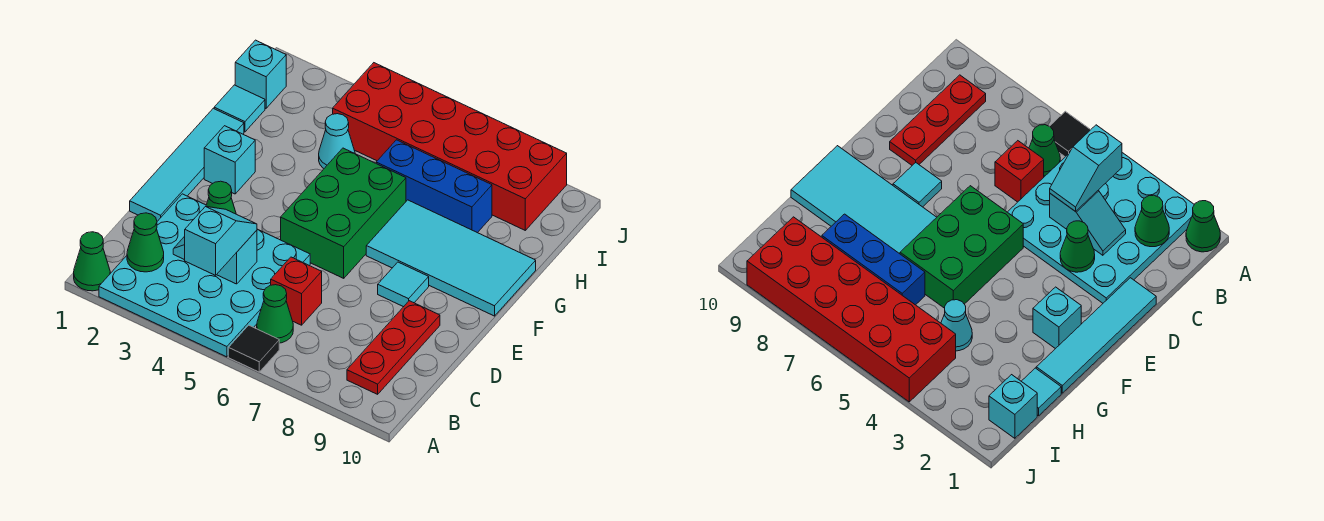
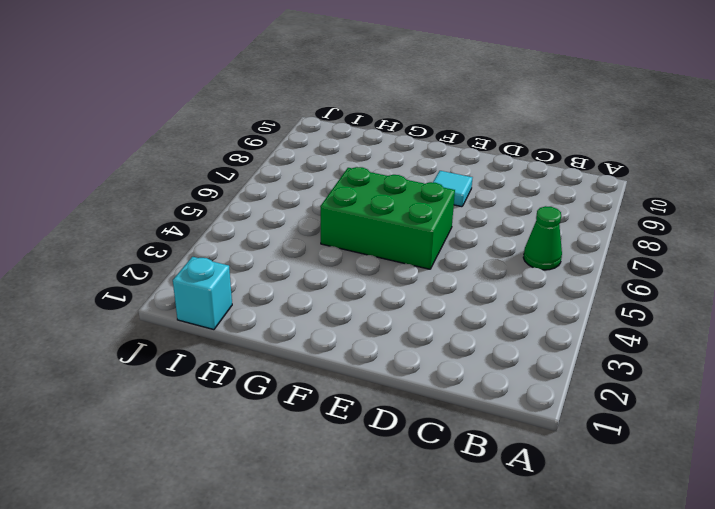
none -> green 1x1 cone [74,232,110,291]
none -> cyan 4x4 plate [99,194,310,357]
none -> black 1x1 tile [228,325,279,372]

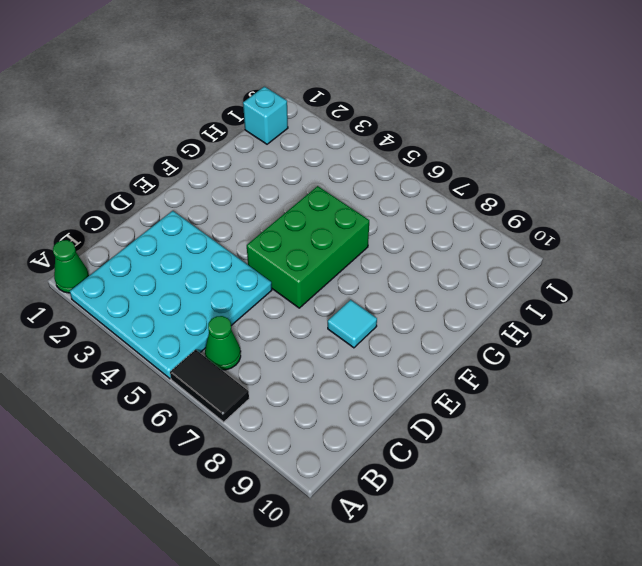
black 1x2 tile [170,350,249,422] -> black 1x1 tile [228,325,279,372]
none -> red 1x3 plate [347,301,440,394]
none -> red 1x1 brick [271,257,322,325]
none -> cyan 1x4 tile [130,108,244,221]

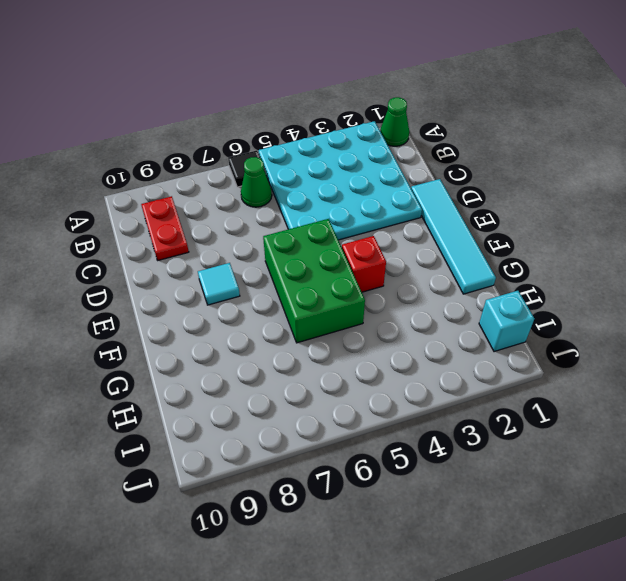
red 1x2 plate [141,196,189,260] -> red 1x3 plate [347,301,440,394]
red 1x1 brick [342,236,386,292] -> red 1x1 brick moved to [271,257,322,325]
none -> cyan 1x1 brick [204,126,255,194]
none -> cyan 2x4 tile [366,200,536,316]
none -> cyan 1x1 tile [214,85,265,132]

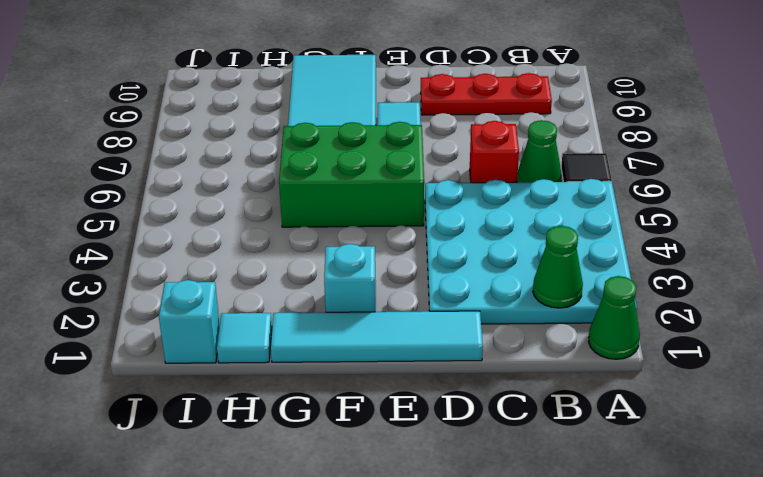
none -> cyan 1x1 cone [319,114,355,168]
none -> blue 1x3 brick [376,140,492,233]
none -> red 2x6 brick [333,63,567,230]

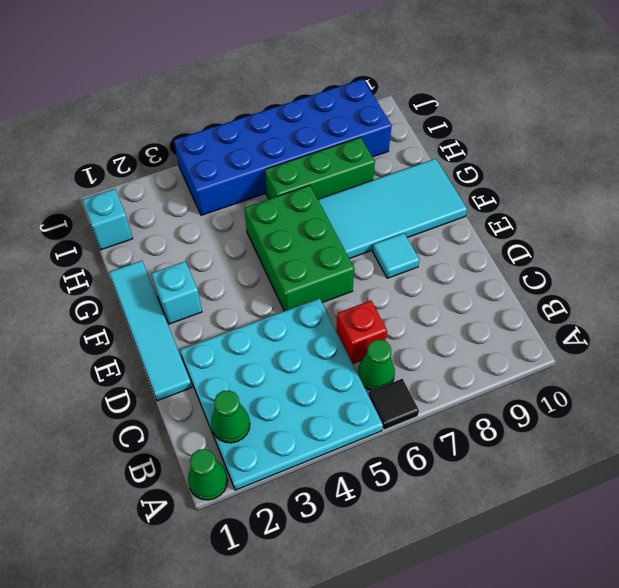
green 1x3 brick [265,137,375,199] -> blue 1x3 brick [376,140,492,233]
blue 2x6 brick [174,79,392,215] -> red 2x6 brick [333,63,567,230]
none -> red 1x3 plate [347,301,440,394]
none -> cyan 1x1 tile [214,85,265,132]
none -> cyan 1x1 cone [319,114,355,168]

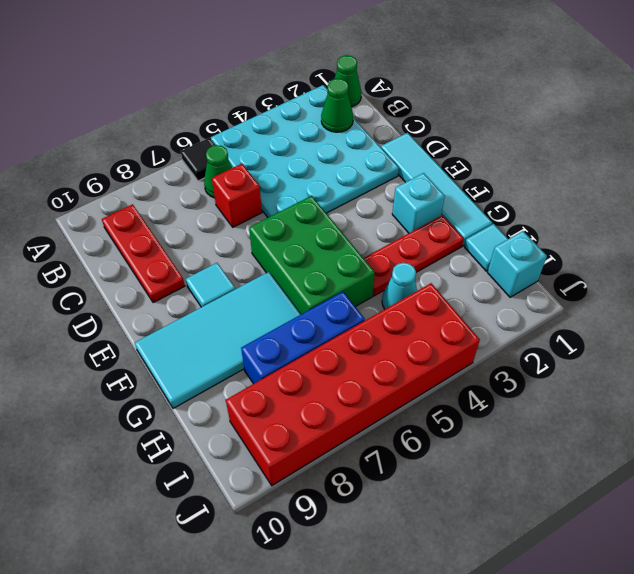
red 1x3 plate [364,215,464,296] -> none
none -> cyan 1x2 slope [173,230,257,284]
none -> green 1x1 cone [206,181,236,214]
none -> cyan 1x2 slope [185,207,257,275]

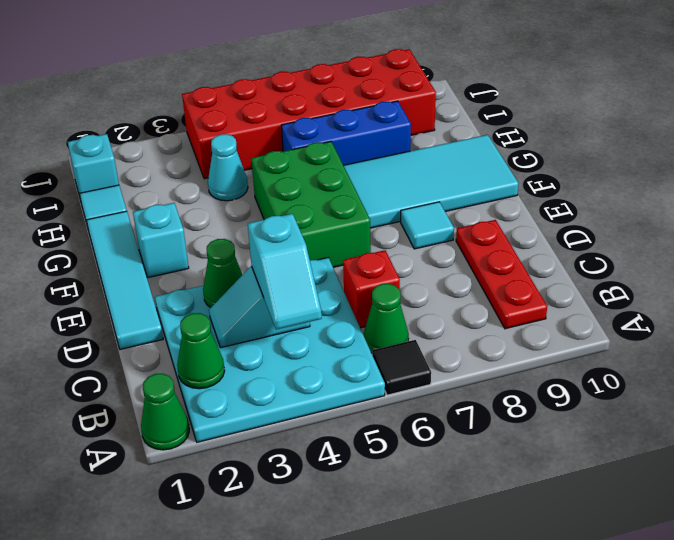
cyan 1x2 slope [248,214,322,330] -> cyan 1x2 slope turned to [185,207,257,275]

